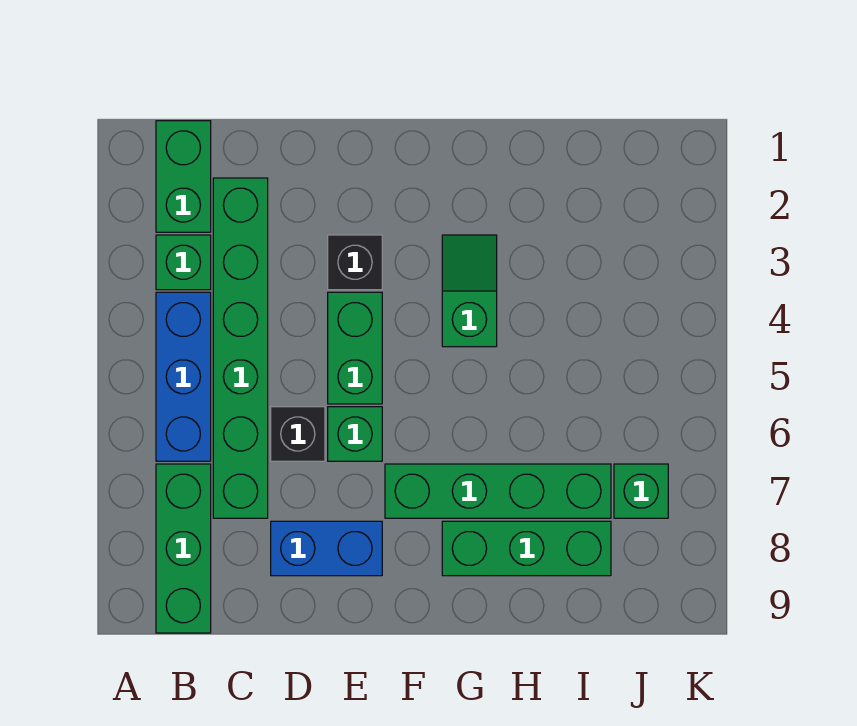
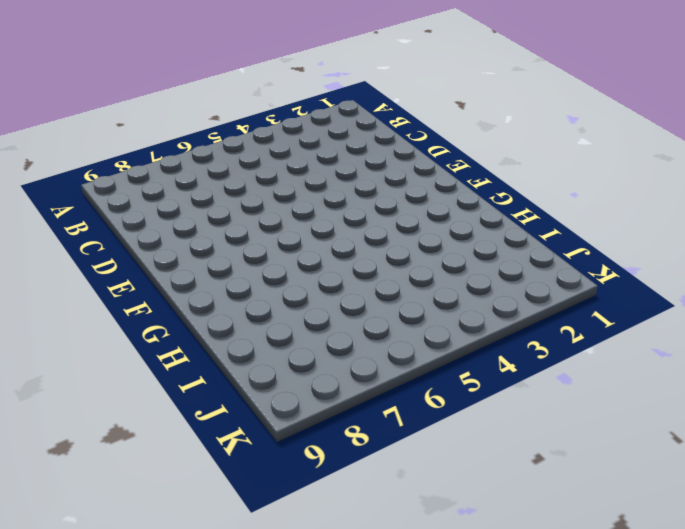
none -> green 1x2 brick [156,121,211,232]
none -> green 1x1 brick [156,235,211,290]
none -> blue 1x3 brick [156,292,211,461]

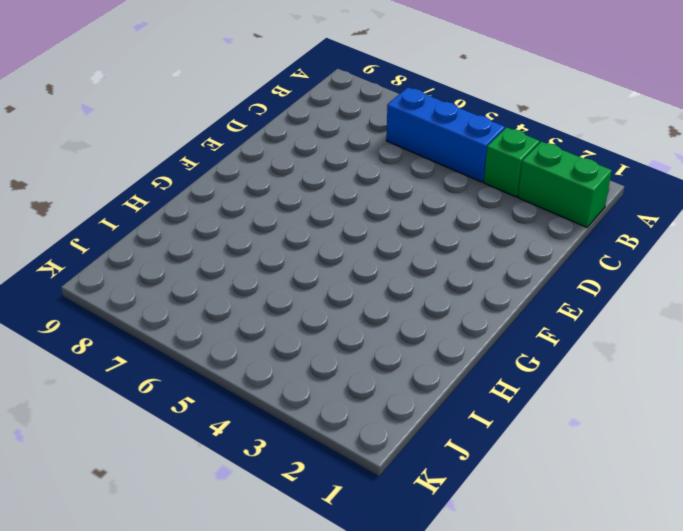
none -> green 1x3 brick [156,464,211,633]
none -> green 1x6 brick [213,178,268,518]
none -> black 1x1 brick [271,407,325,461]

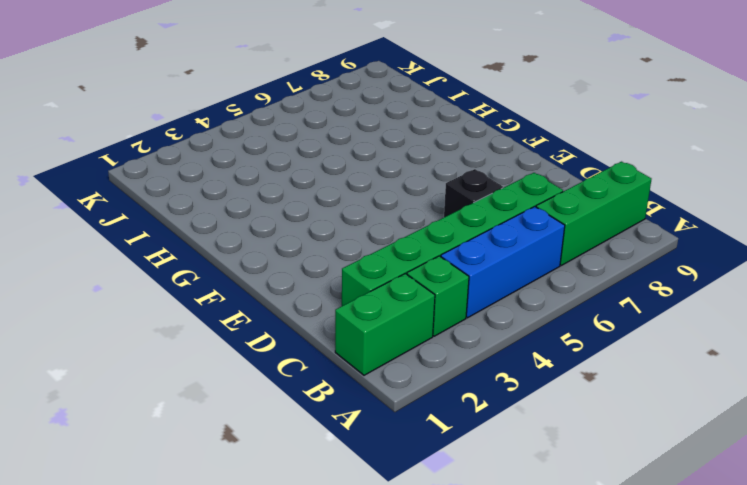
none -> blue 1x2 brick [271,521,382,576]
none -> black 1x1 brick [328,235,382,290]
none -> green 1x2 brick [328,292,382,404]

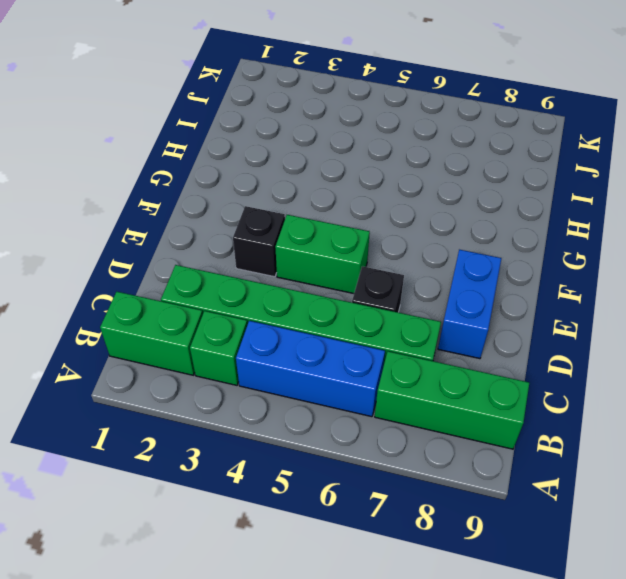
none -> green 1x1 brick [328,407,382,461]
none -> green 1x4 brick [385,464,611,518]
none -> green 1x2 slope [442,235,497,347]

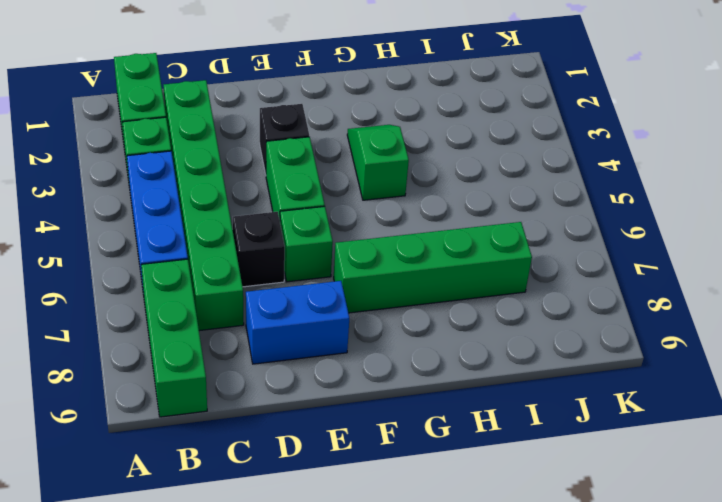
none -> green 1x3 brick [442,521,611,576]
none -> green 1x1 brick [614,464,668,518]

